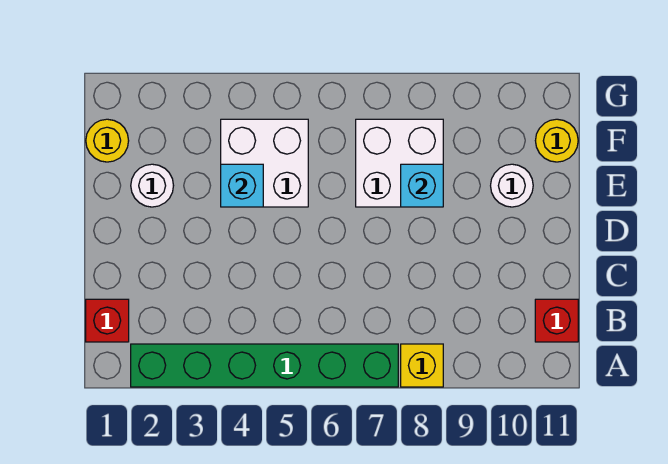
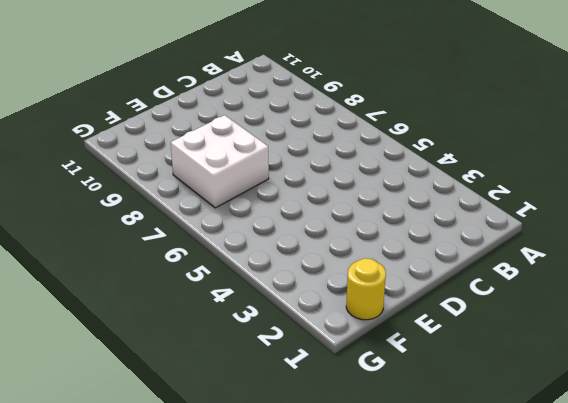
none -> green 1x6 brick [131,344,398,387]
none -> yellow 1x1 brick [401,344,443,387]
none -> red 1x1 brick [86,299,129,342]

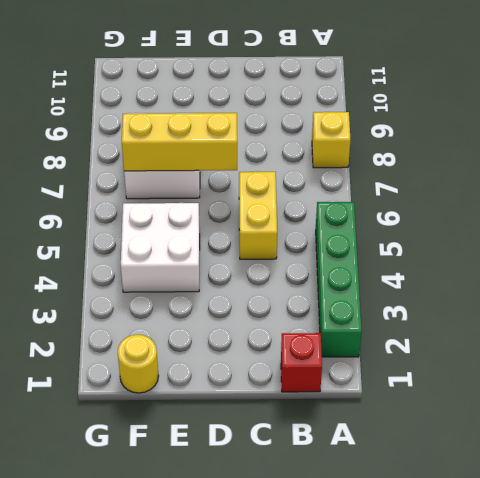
green 1x4 brick [316,202,362,357] -> green 1x6 brick [131,344,398,387]
yellow 1x2 brick [239,172,277,259] -> none
yellow 1x3 brick [122,113,237,171] -> none
none -> red 1x1 brick [535,299,578,342]
none -> white 1x1 round brick [131,164,174,207]
none -> white 1x1 round brick [491,164,533,207]

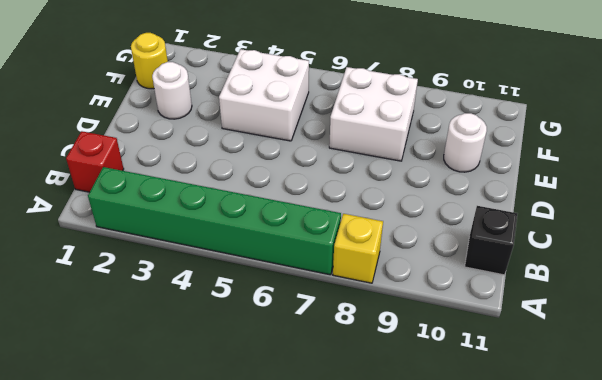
black 1x1 brick [465,206,517,275] -> red 1x1 brick [535,299,578,342]
none -> yellow 1x1 round brick [535,119,578,162]
none -> cyan 1x1 brick [221,164,263,207]
none -> cyan 1x1 brick [401,164,443,207]

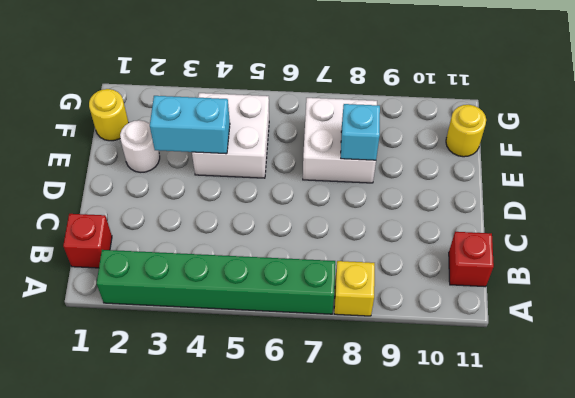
cyan 1x2 brick [150,96,230,154] -> cyan 1x1 brick [221,164,263,207]
none -> white 1x1 round brick [491,164,533,207]

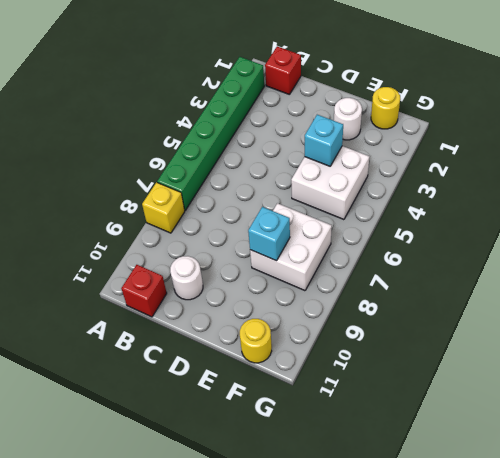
white 1x1 round brick [170,256,203,300] -> white 1x1 round brick moved to [491,164,533,207]

